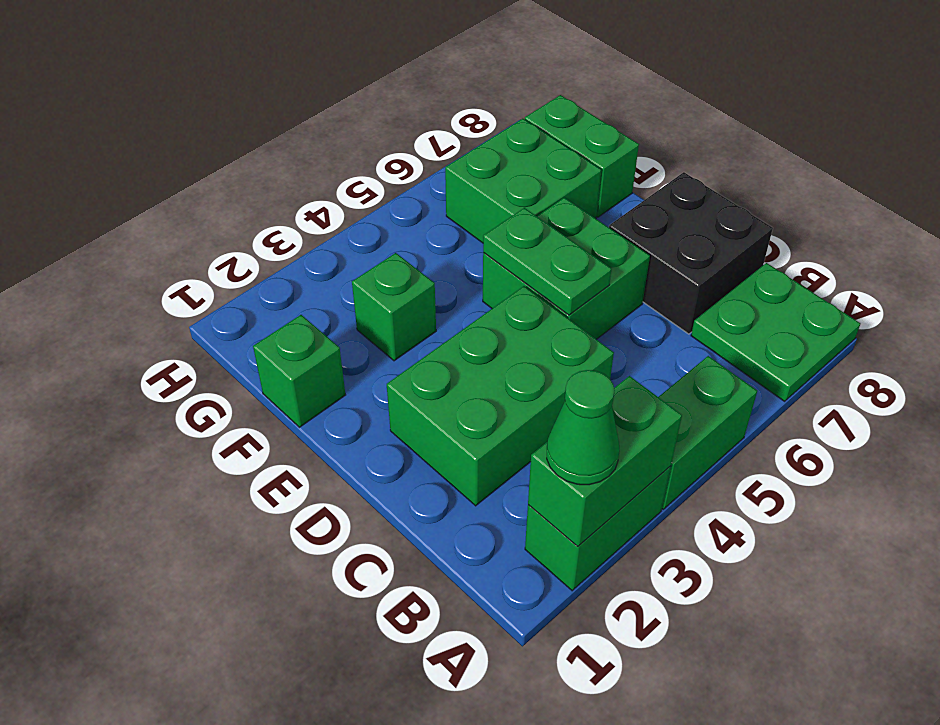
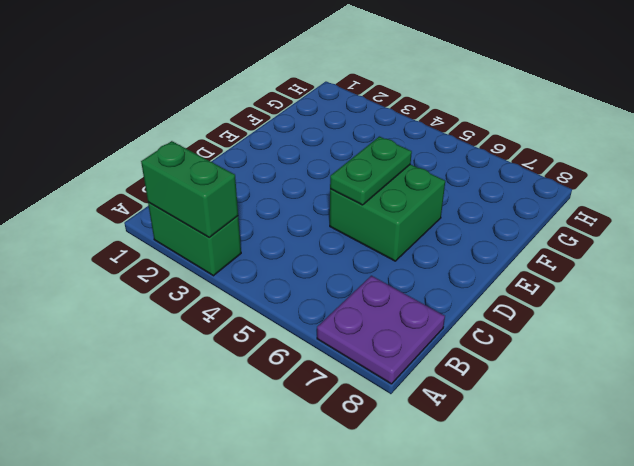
purple 2x2 plate [317,276,445,384] -> green 2x2 plate [691,263,861,401]
none -> green 1x2 brick [659,356,757,509]
none -> green 2x3 brick [387,286,614,506]
none -> black 2x2 brick [609,172,773,334]

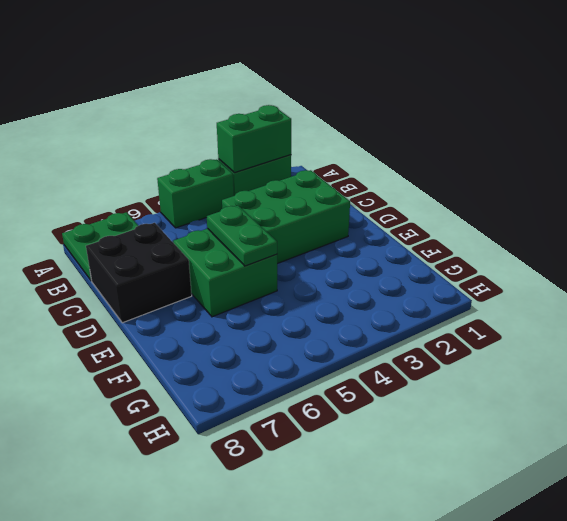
none -> green 1x1 brick [253,315,345,427]
none -> green 1x1 brick [352,253,436,361]
none -> green 2x2 brick [445,119,601,243]

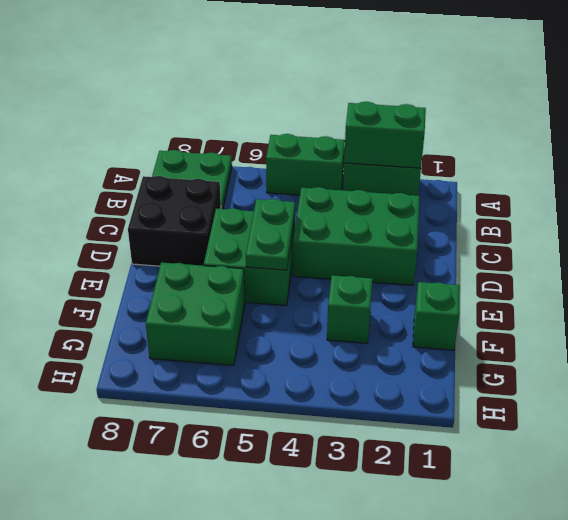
none -> green 1x2 brick [525,95,639,217]
none -> green 1x1 cone [547,370,620,485]

